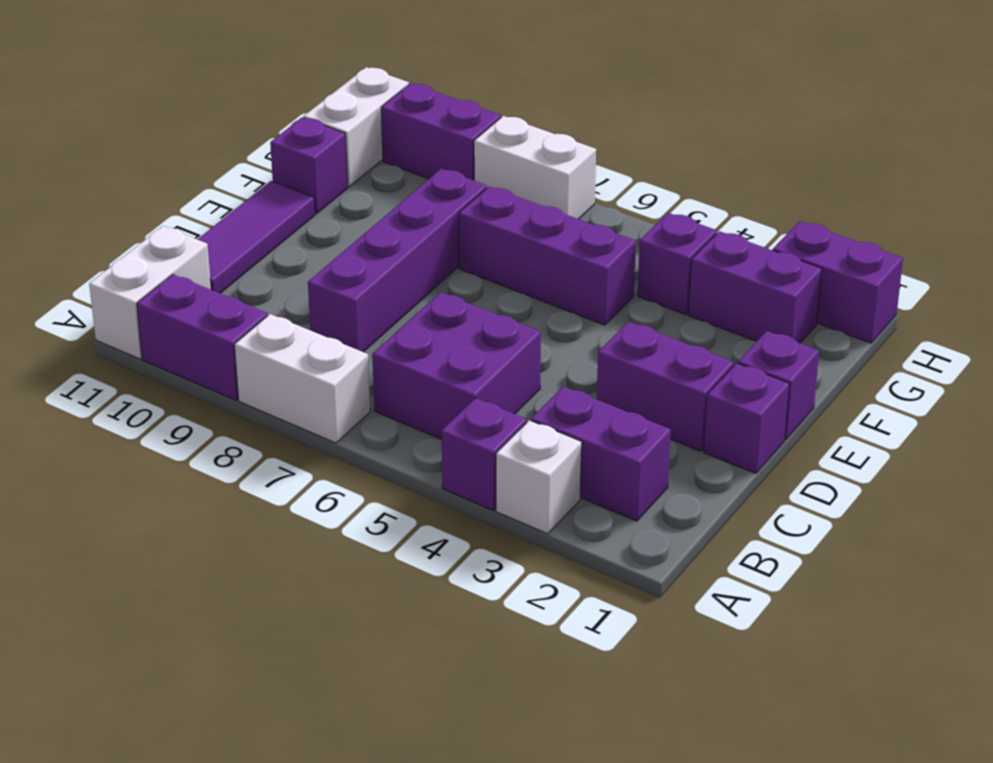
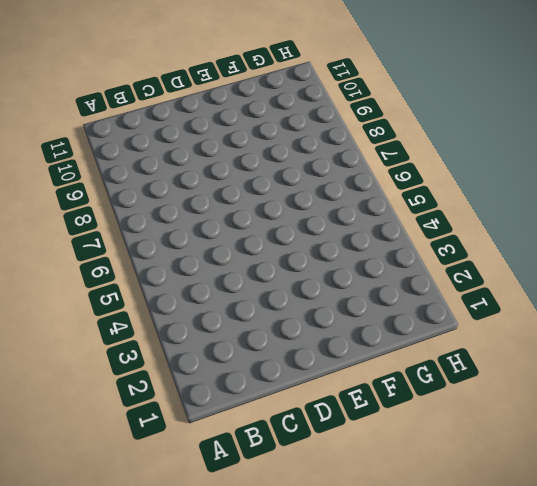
none -> white 1x1 brick [496,420,582,534]
none -> purple 1x1 brick [441,398,527,510]
none -> white 1x2 brick [234,314,370,443]

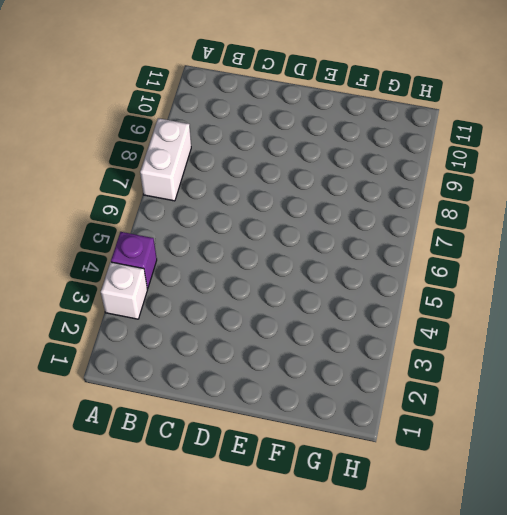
none -> purple 1x2 brick [137,274,268,400]
none -> white 1x2 brick [89,226,211,359]
none -> purple 1x2 brick [531,386,671,521]

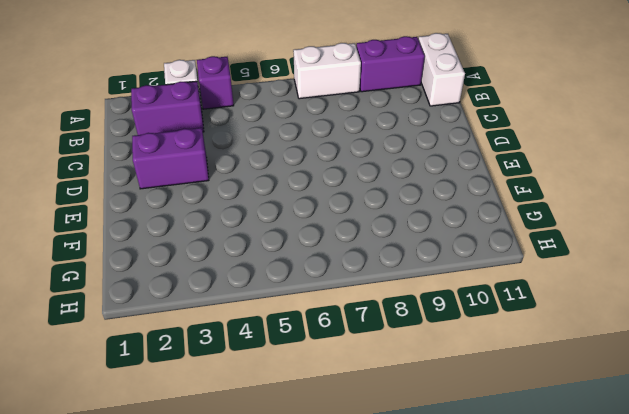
none -> purple 2x2 brick [372,292,541,439]
none -> purple 1x4 brick [308,169,487,352]
none -> purple 1x3 tile [197,181,315,293]

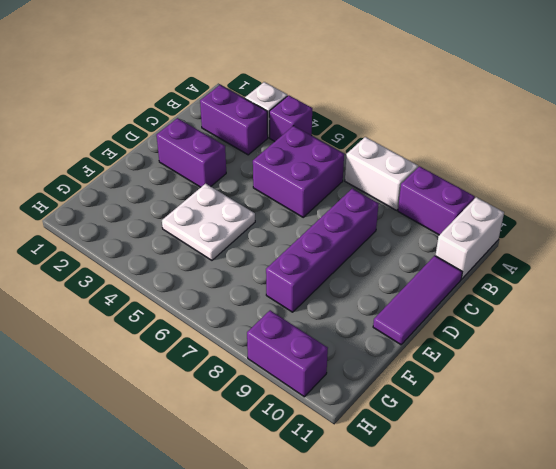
white 2x2 plate [162,184,255,260] -> purple 1x3 brick [459,186,636,325]
none -> purple 1x1 brick [704,363,789,473]
none -> purple 1x1 brick [738,331,819,439]
none -> purple 1x1 brick [270,117,348,214]

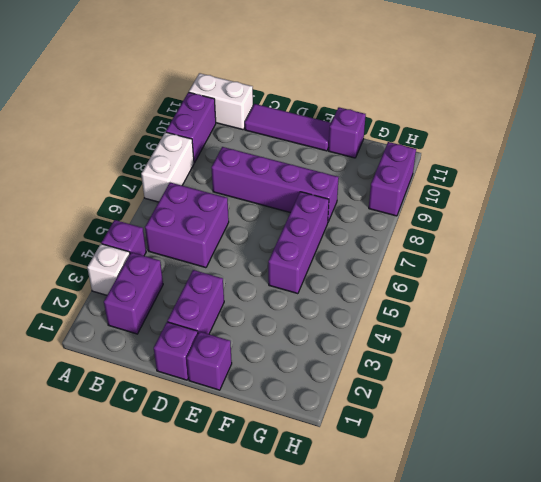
none -> purple 1x2 brick [688,231,822,343]
none -> purple 1x1 brick [638,213,717,315]
none -> white 1x2 brick [304,67,409,187]

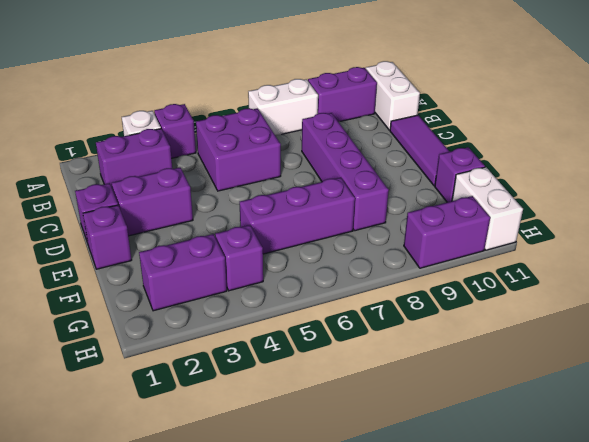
none -> purple 1x2 brick [773,221,903,343]
none -> white 1x2 brick [474,116,596,219]

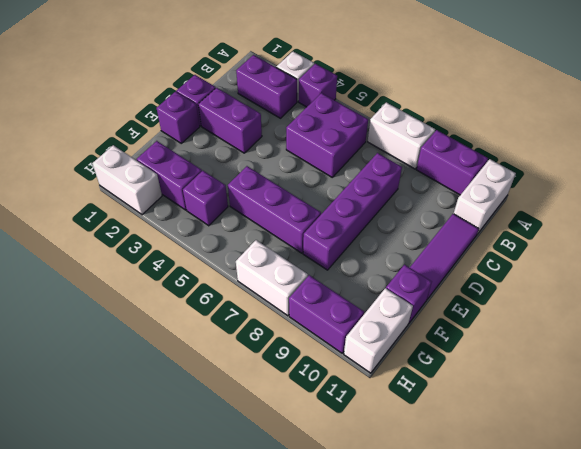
white 1x2 brick [92,145,162,215] -> purple 1x2 brick [773,221,903,343]

